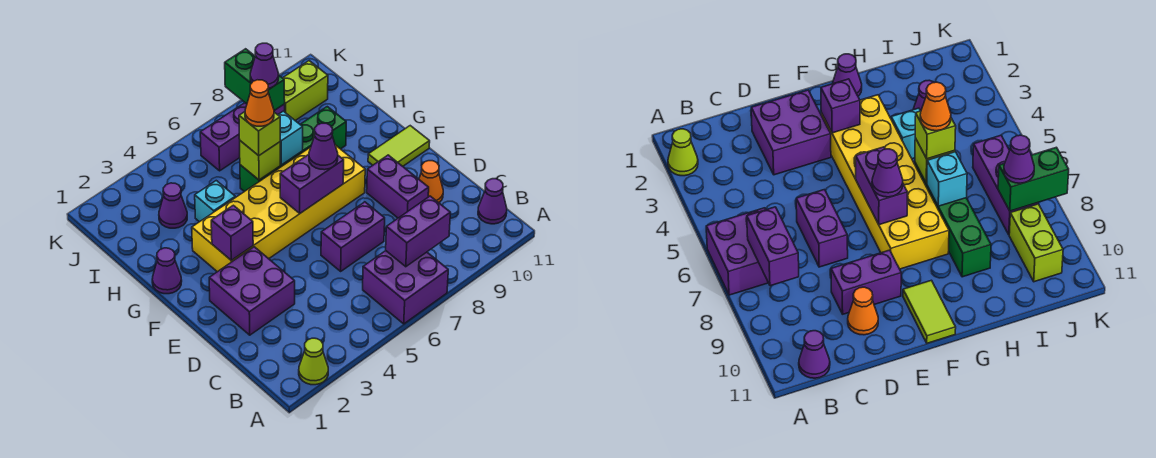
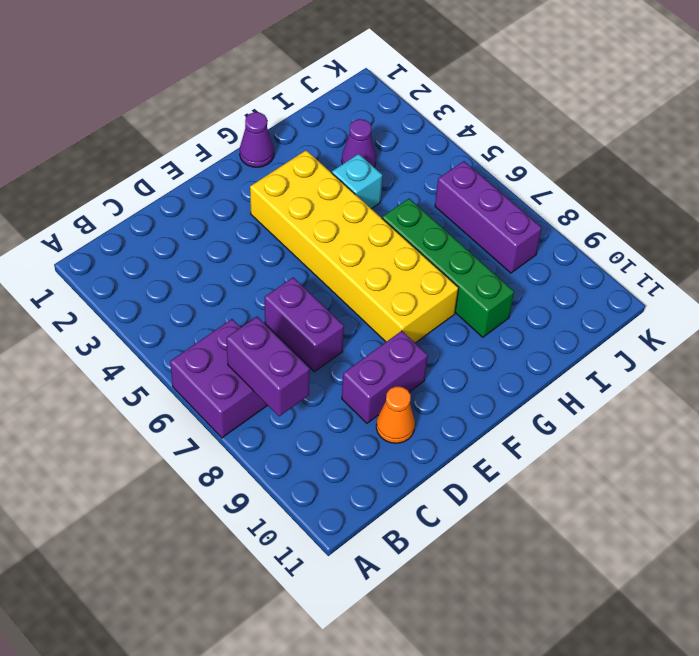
none -> lime 1x1 cone [299,338,328,385]
none -> purple 1x1 cone [478,179,507,224]
none -> purple 2x2 brick [209,247,295,335]

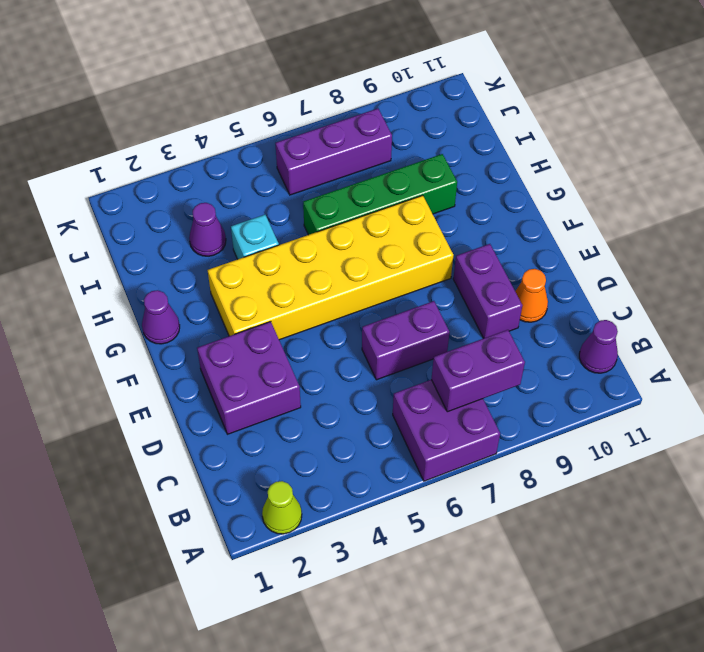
none -> lime 1x2 tile [368,126,430,166]
none -> lime 1x2 brick [283,61,328,121]
none -> purple 1x1 brick [211,205,253,260]

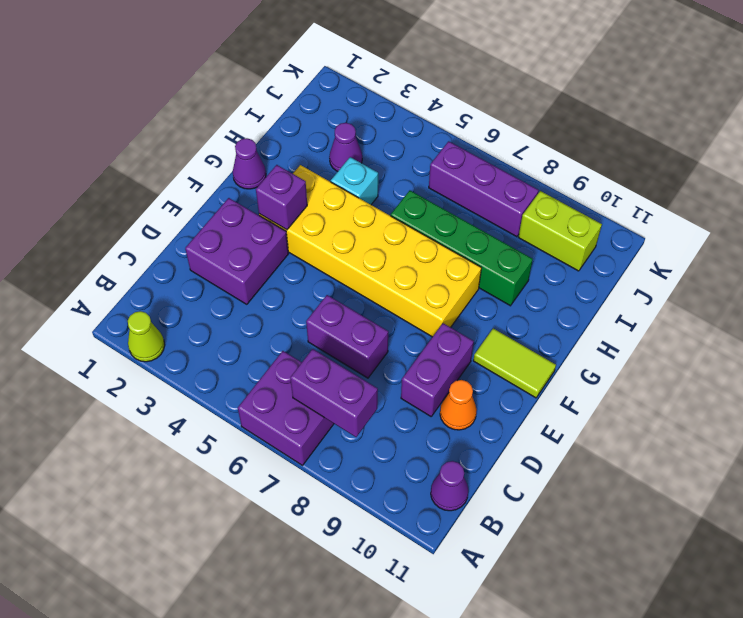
none -> purple 1x2 brick [280,154,344,213]
none -> lime 1x1 brick [240,141,280,180]
none -> cyan 1x1 brick [278,111,303,165]

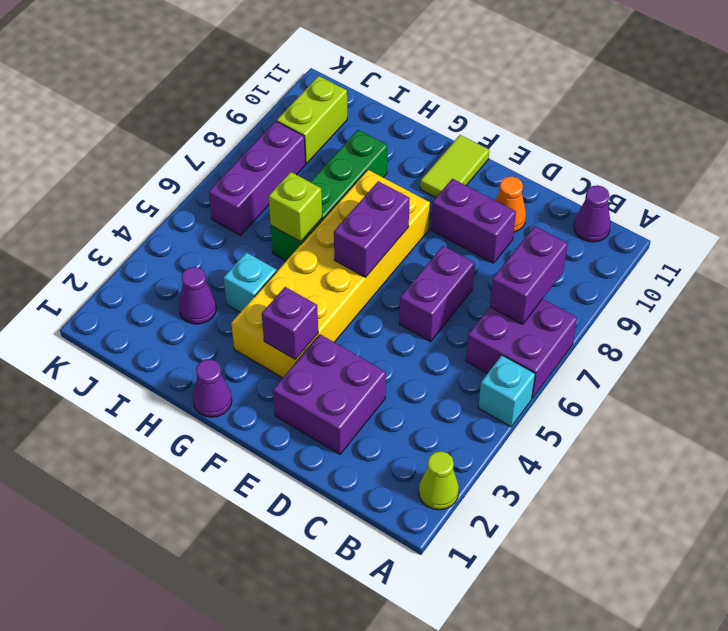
cyan 1x1 brick [478,355,535,427] -> cyan 1x1 brick moved to [278,111,303,165]
none -> green 1x2 brick [225,49,285,111]
none -> purple 1x1 cone [309,123,338,170]
none -> lime 1x1 brick [239,112,280,156]

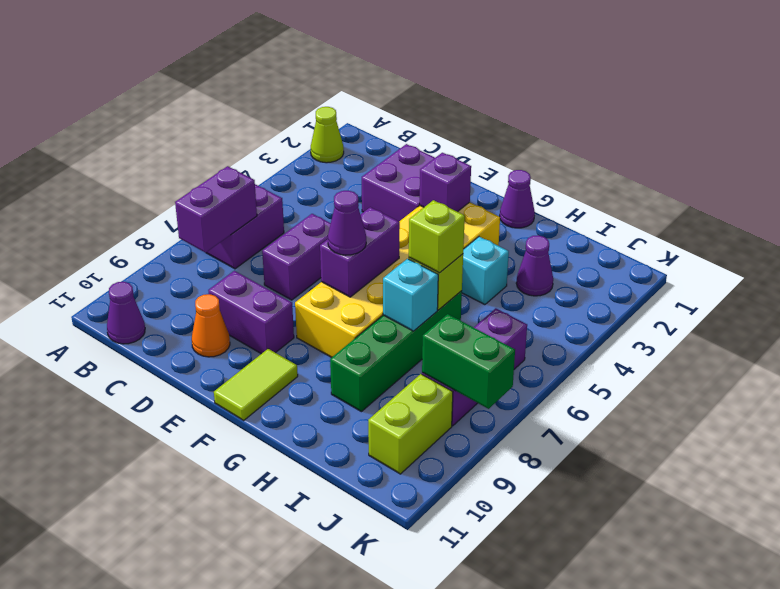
none -> purple 1x1 cone [250,43,279,88]
none -> orange 1x1 cone [245,80,274,126]

